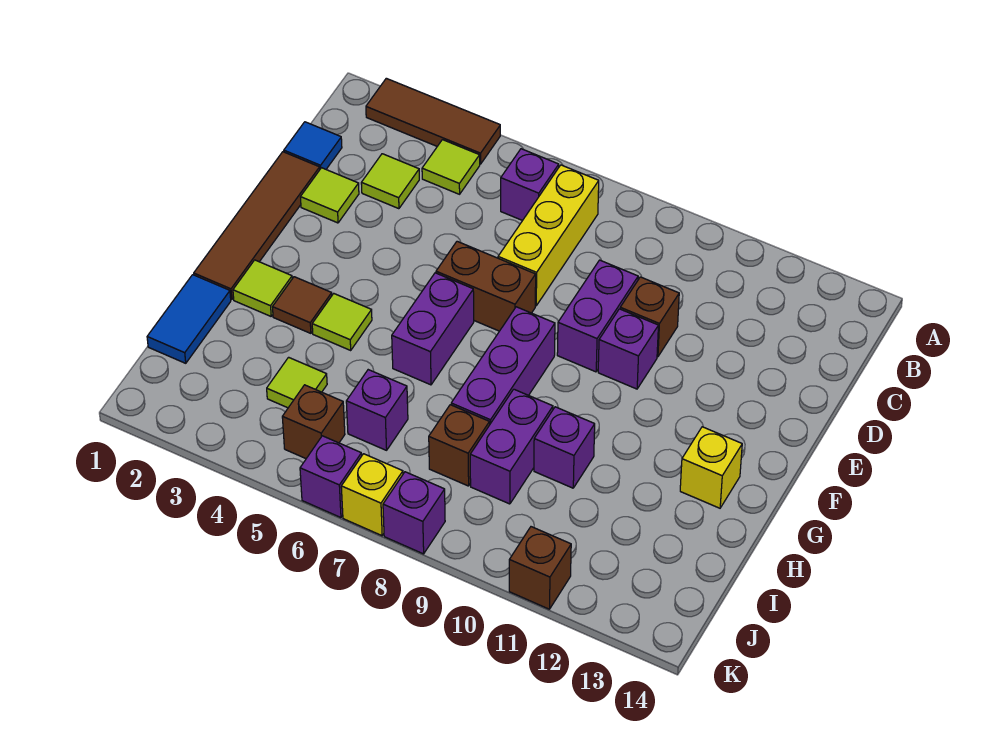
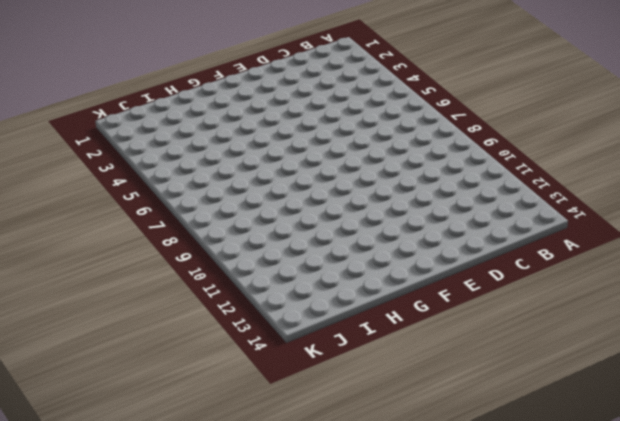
none -> brown 1x3 tile [366,78,500,164]
none -> lime 1x1 tile [422,140,480,194]
none -> purple 1x1 brick [501,149,559,221]

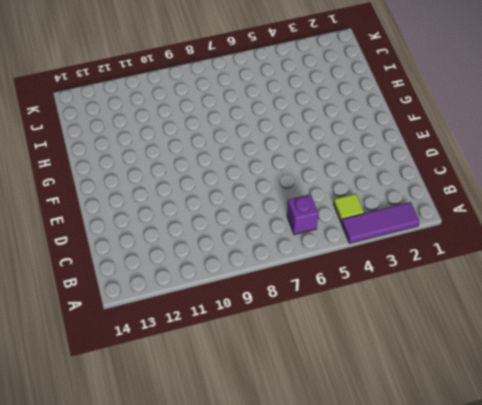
purple 1x3 tile [341,202,420,243] -> brown 1x3 tile [366,78,500,164]
none -> yellow 1x3 brick [498,165,599,306]
none -> blue 1x1 tile [284,122,342,169]
none -> lime 1x1 tile [361,154,419,209]

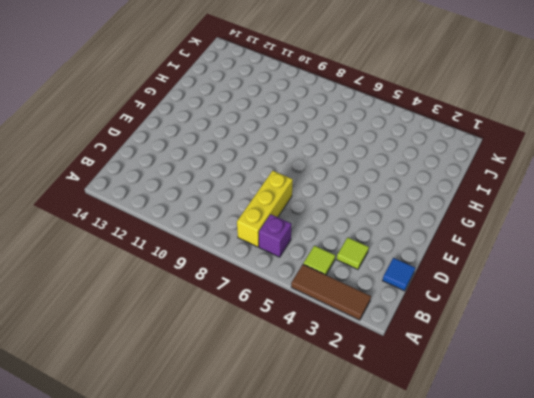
none -> brown 1x4 tile [194,152,320,300]
none -> lime 1x1 tile [301,168,359,223]
none -> purple 1x2 brick [557,260,638,372]

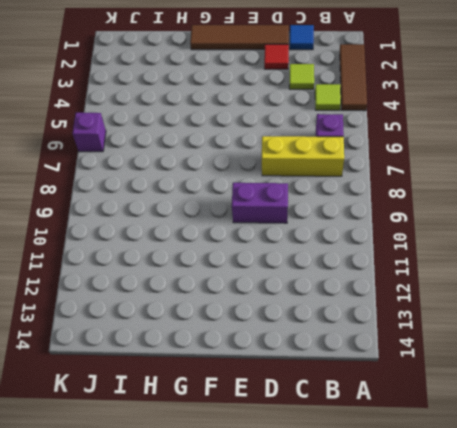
red 1x1 tile [264,44,289,69] -> lime 1x1 tile [301,168,359,223]
none -> brown 1x1 brick [620,277,679,357]
none -> brown 1x2 brick [436,241,536,331]
none -> purple 1x1 brick [598,309,658,389]

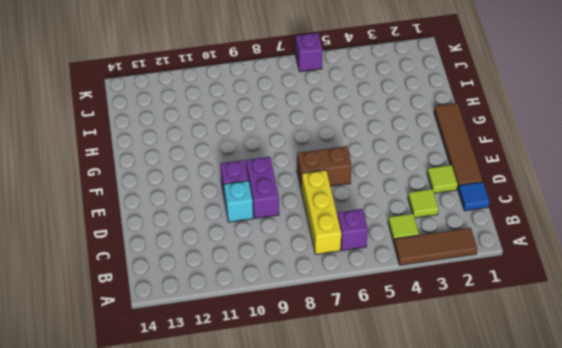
cyan 1x1 brick [224,181,253,222] -> brown 1x1 brick [620,277,679,357]
none -> purple 1x2 brick [392,273,474,385]
none -> purple 1x3 brick [451,307,555,424]
none -> lime 1x1 tile [233,260,292,316]

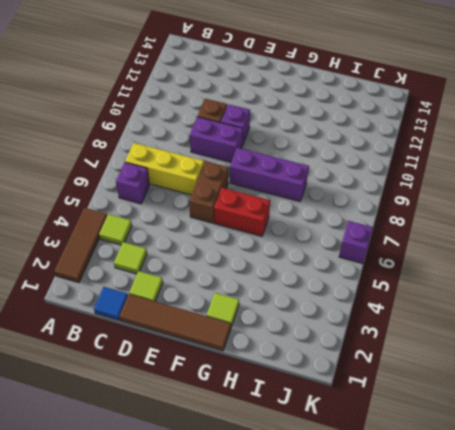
red 1x2 brick [214,188,270,236] -> purple 1x2 brick [392,273,474,385]
none -> brown 1x1 tile [273,277,332,333]
none -> lime 1x1 tile [312,294,372,350]
none -> yellow 1x1 brick [680,427,742,508]

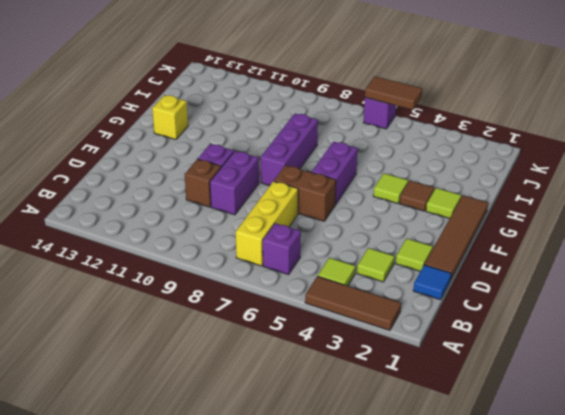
brown 1x2 tile [365,76,422,110] -> none
none -> blue 1x2 tile [147,275,231,363]
none -> purple 1x2 brick [470,389,553,504]
none -> purple 1x1 brick [534,407,595,488]

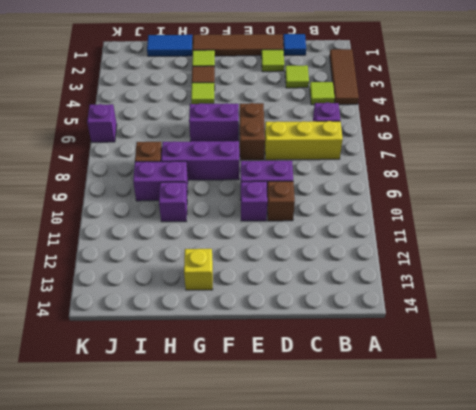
none -> lime 1x1 tile [267,357,327,408]
none -> purple 1x1 brick [346,370,408,450]
none -> brown 1x1 brick [282,385,345,458]

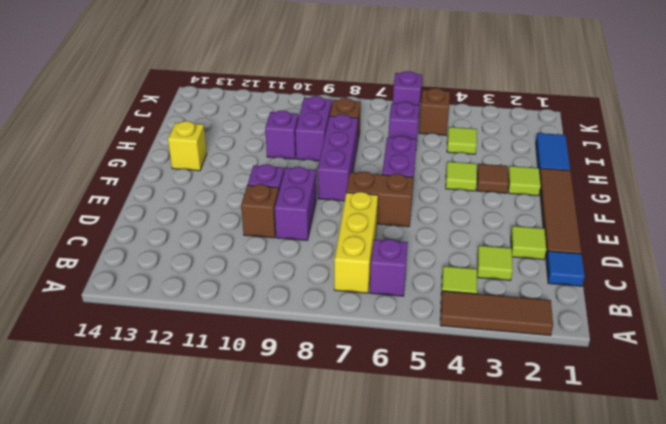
none -> yellow 1x1 brick [341,454,403,536]
none -> purple 1x1 brick [383,472,445,554]
none -> brown 1x1 brick [509,527,571,609]

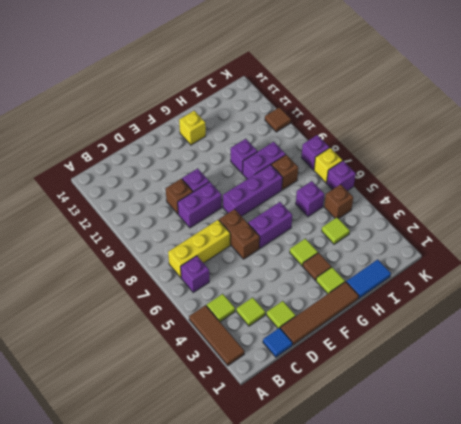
brown 1x1 tile [265,107,291,132] -> brown 1x1 brick [509,527,571,609]

